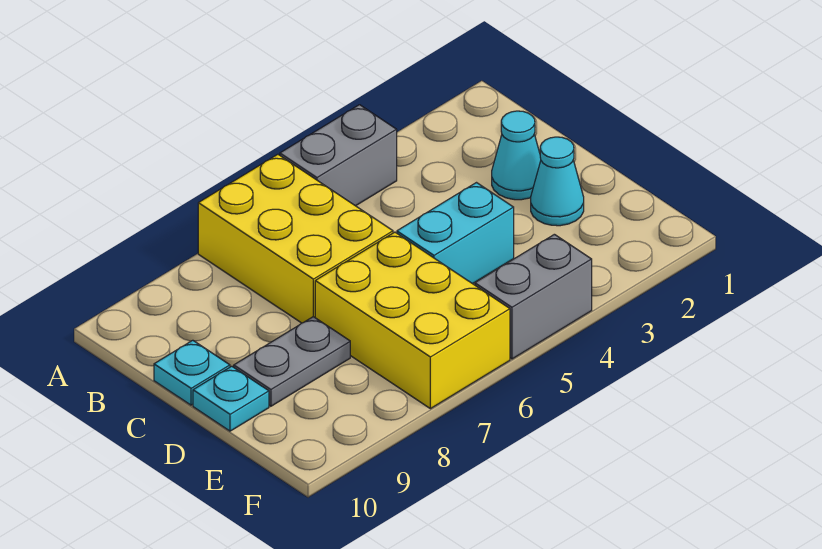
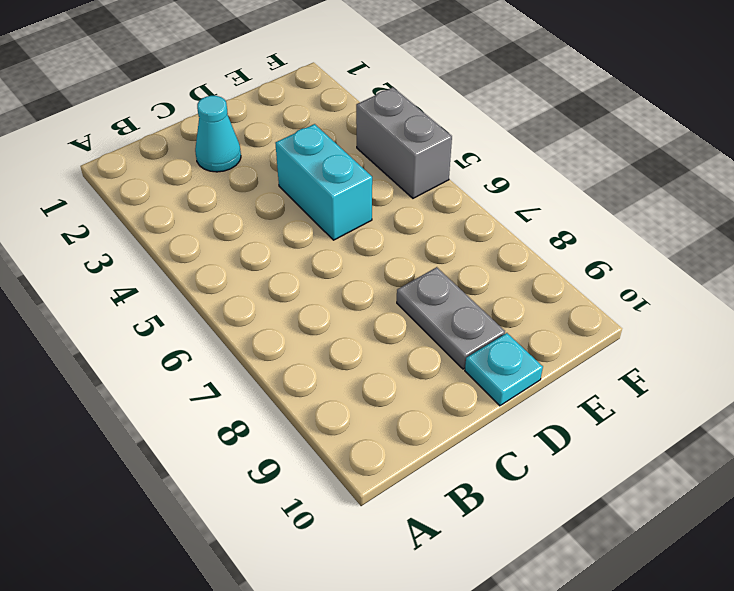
none -> grey 1x2 brick [280,105,397,206]
none -> yellow 2x3 brick [198,154,393,323]

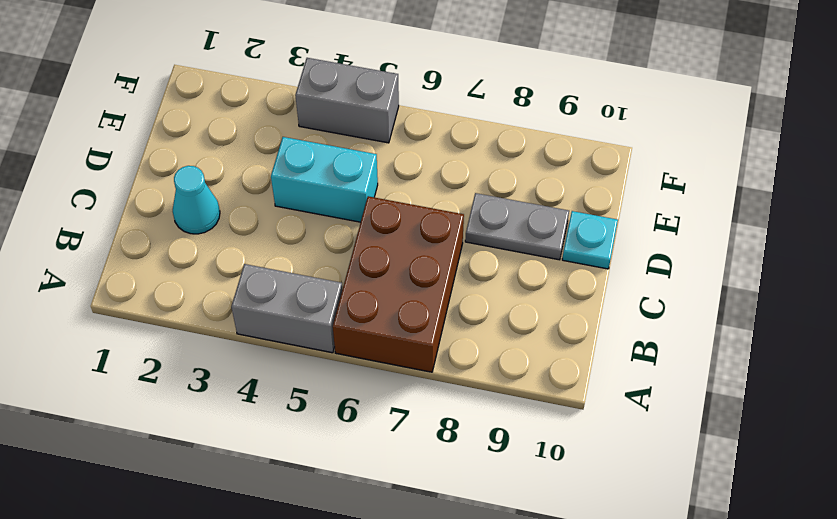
brown 2x3 brick [333,196,464,372] -> yellow 2x3 brick [198,154,393,323]
none -> cyan 1x1 plate [154,340,230,405]
none -> cyan 1x1 cone [531,137,584,226]

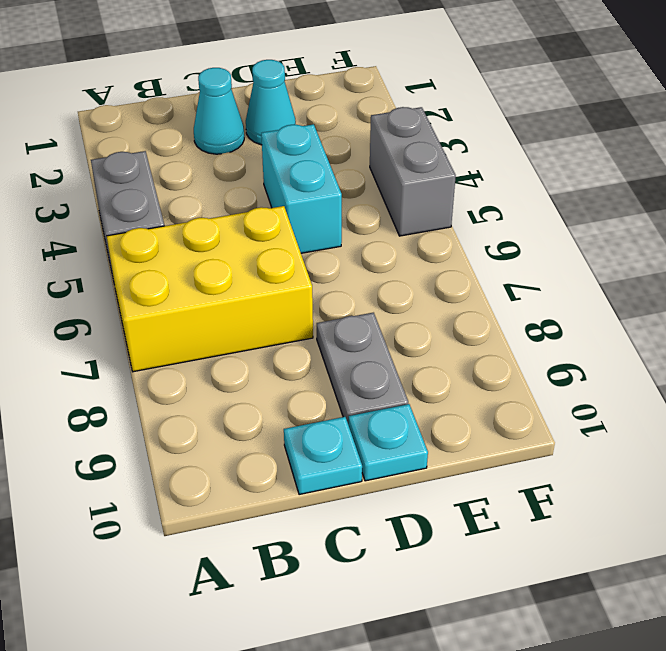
none -> yellow 2x3 brick [315,232,510,409]

